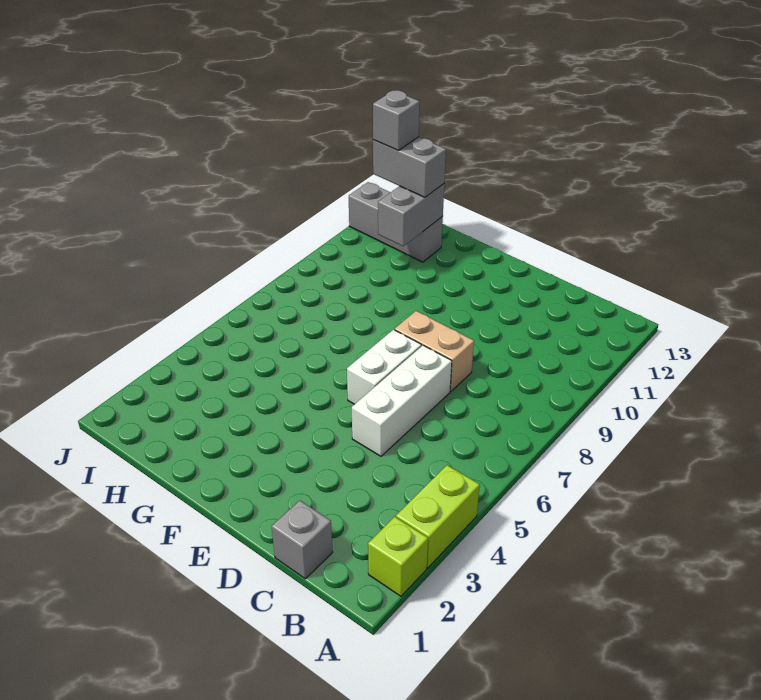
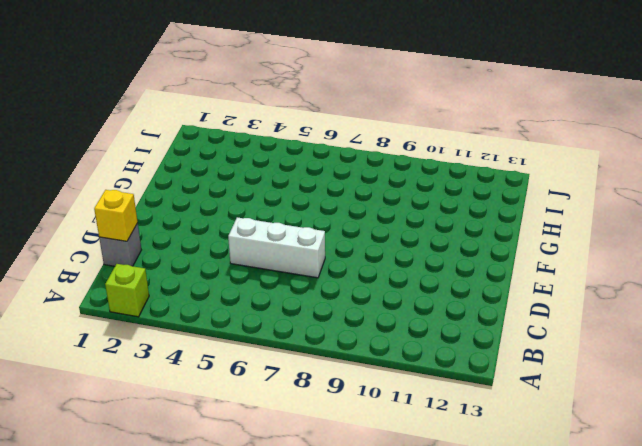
yellow 1x1 brick [94,190,138,241] -> none
none -> lime 1x2 brick [396,465,480,568]
none -> tan 1x2 brick [395,311,474,391]

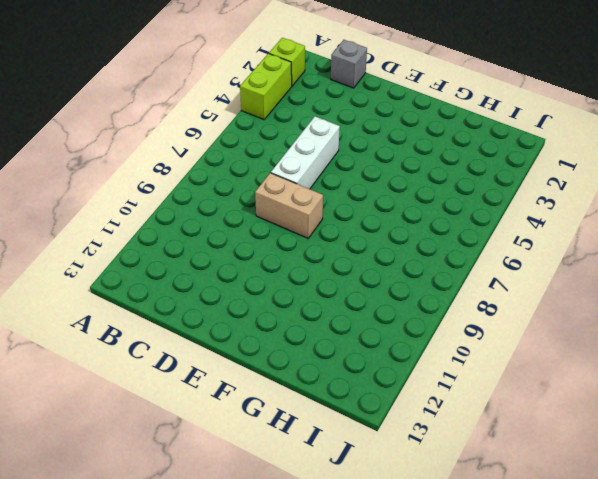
none -> white 1x2 brick [347,330,421,404]
none -> grey 1x3 brick [349,182,443,262]

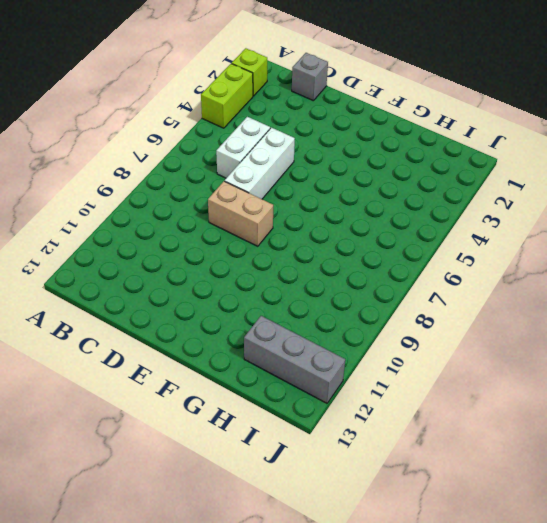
white 1x2 brick [216,117,270,178] -> white 1x2 brick moved to [347,330,421,404]
none -> grey 1x2 brick [378,184,444,246]
none -> grey 1x2 brick [373,137,446,197]

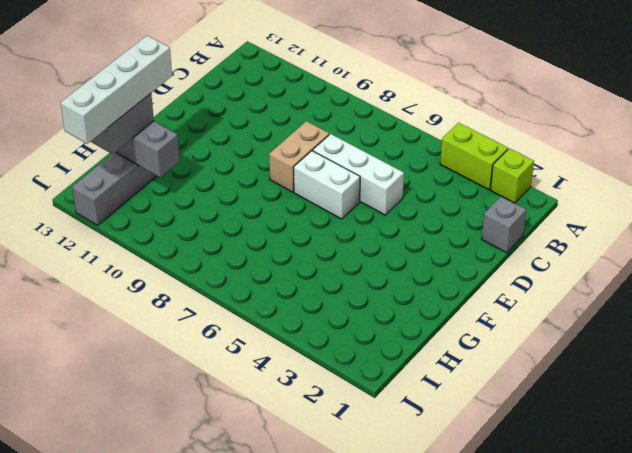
white 1x4 brick [61,36,172,144] -> grey 1x1 brick [373,90,420,150]

